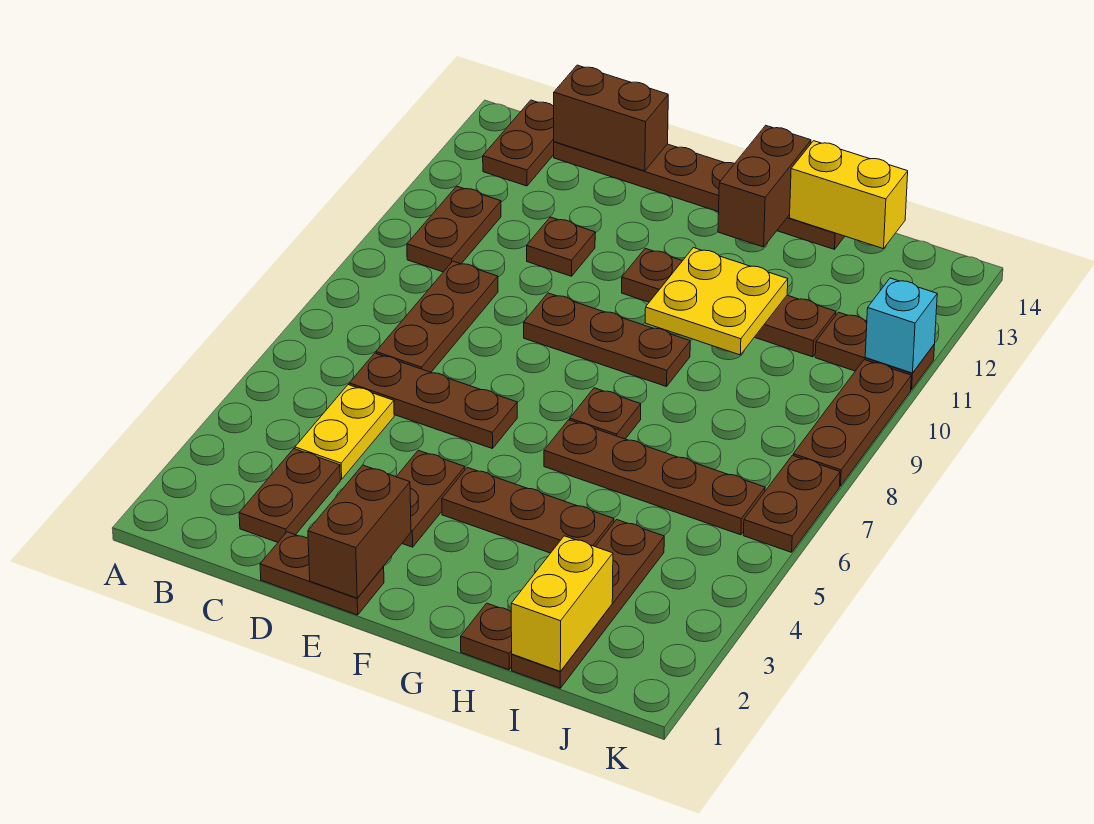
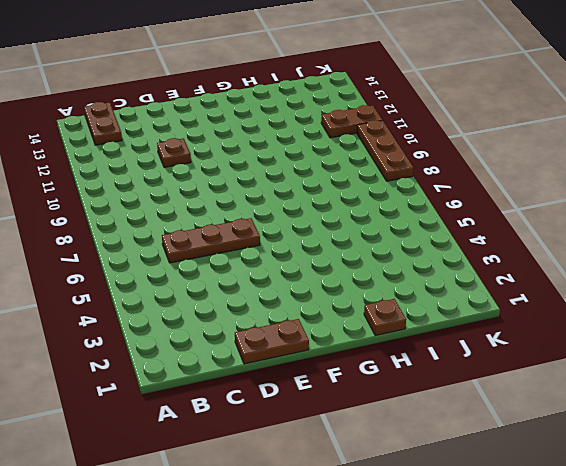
none -> brown 1x2 plate [407,186,501,272]
none -> brown 1x2 plate [239,449,340,542]
none -> yellow 1x2 plate [295,385,394,479]

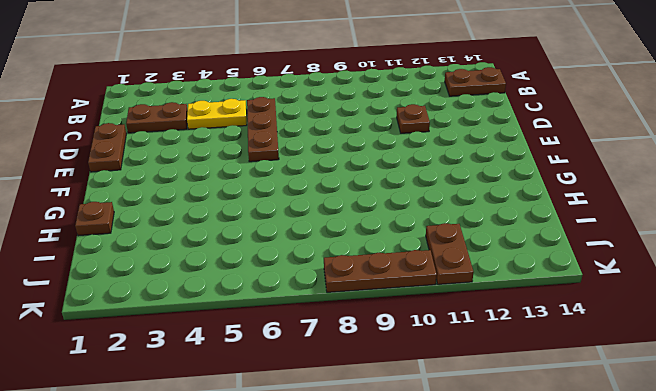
none -> brown 1x2 plate [407,186,501,272]
none -> brown 1x3 plate [376,261,498,372]
none -> brown 1x6 plate [554,142,845,249]

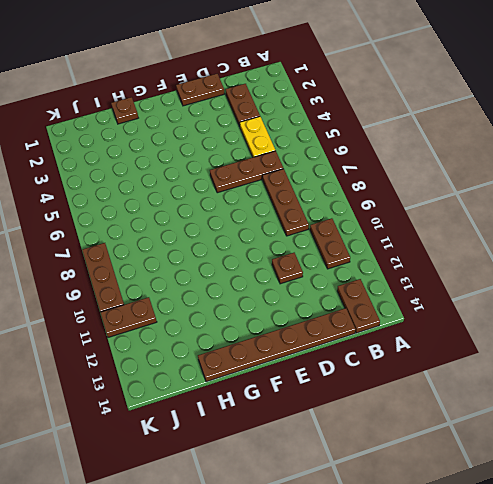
none -> brown 1x2 plate [396,450,465,547]
none -> brown 1x3 plate [524,293,690,387]
none -> brown 1x3 plate [442,467,614,553]

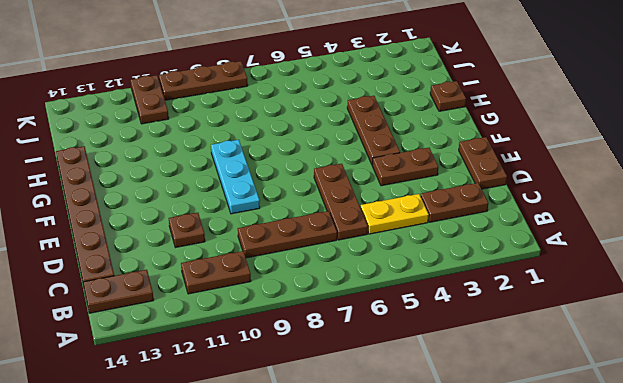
cyan 1x3 plate [211,140,260,214] -> brown 1x3 plate [524,293,690,387]
none -> brown 1x4 plate [622,248,836,357]
none -> brown 1x4 plate [544,420,765,535]
none -> brown 1x1 plate [570,388,641,439]

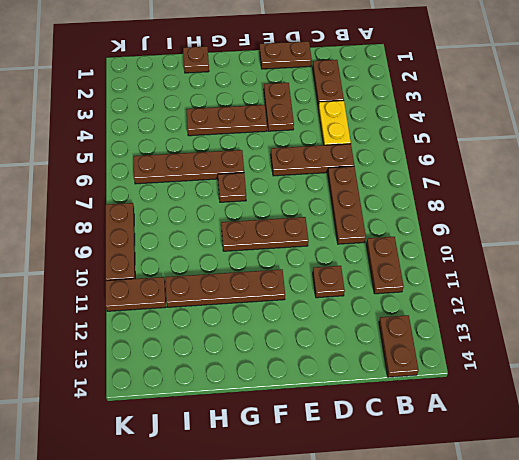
none -> brown 1x6 plate [554,142,845,249]
none -> brown 1x4 plate [512,520,664,688]
none -> brown 1x2 plate [743,455,840,552]

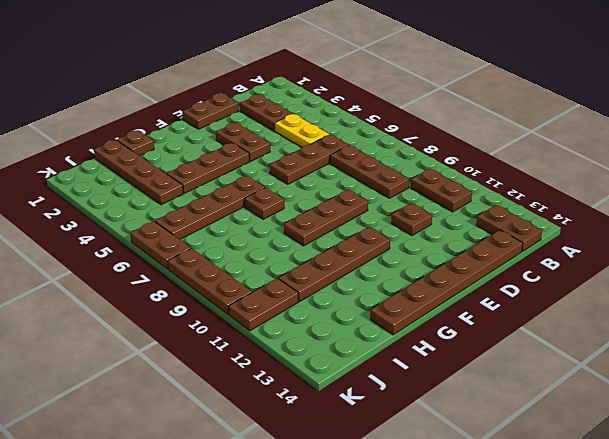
none -> brown 1x2 brick [554,65,668,171]
none -> brown 1x2 brick [308,465,411,598]
none -> yellow 2x2 plate [645,248,788,355]

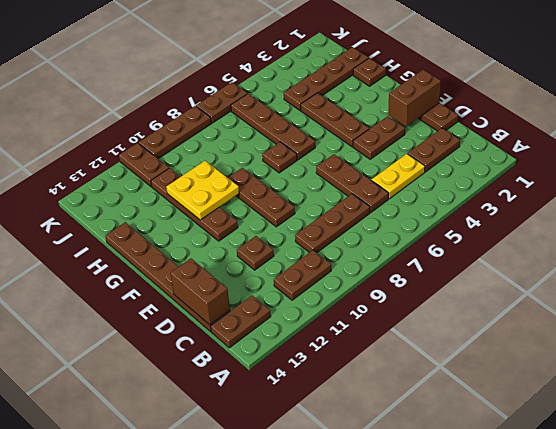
none -> brown 1x2 brick [718,125,811,247]
none -> yellow 1x2 brick [790,141,908,249]
none -> yellow 1x2 brick [511,536,613,671]

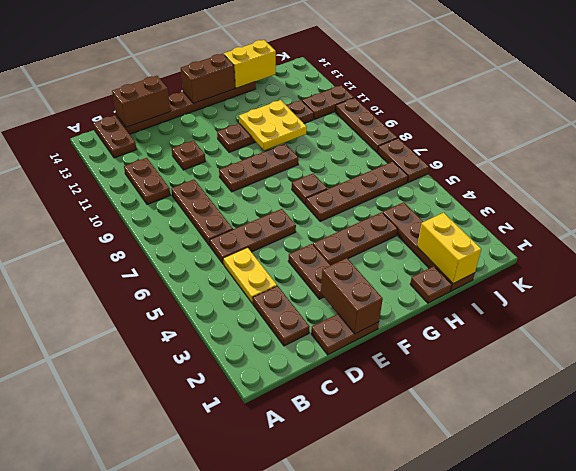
brown 1x2 brick [181,54,235,104] -> brown 1x2 brick turned to [718,125,811,247]
none -> cyan 1x1 brick [865,278,937,373]

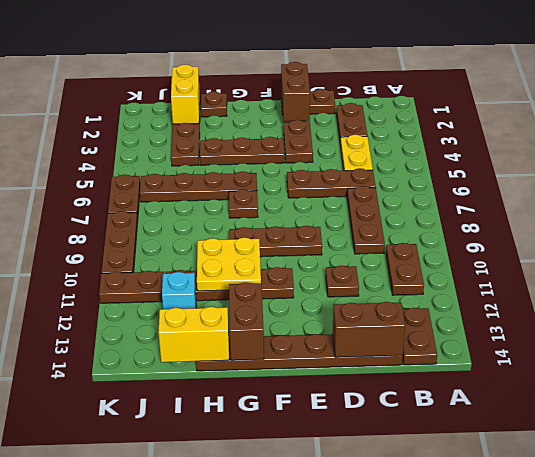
cyan 1x1 brick [162,272,196,309] -> cyan 1x1 brick moved to [865,278,937,373]

